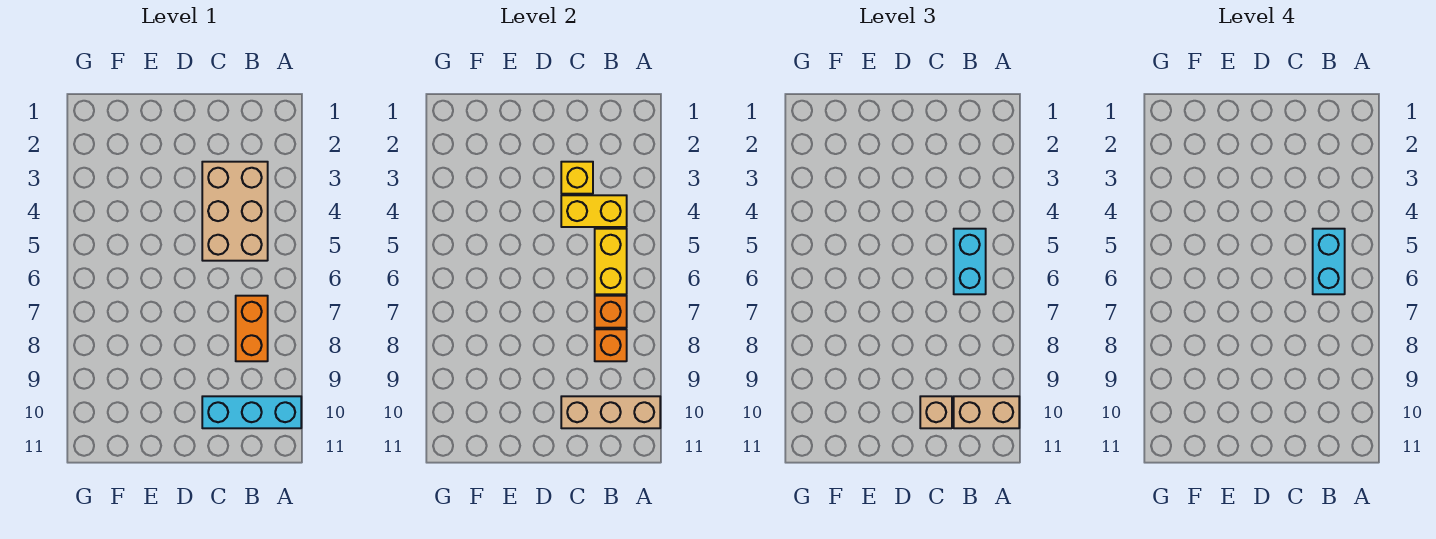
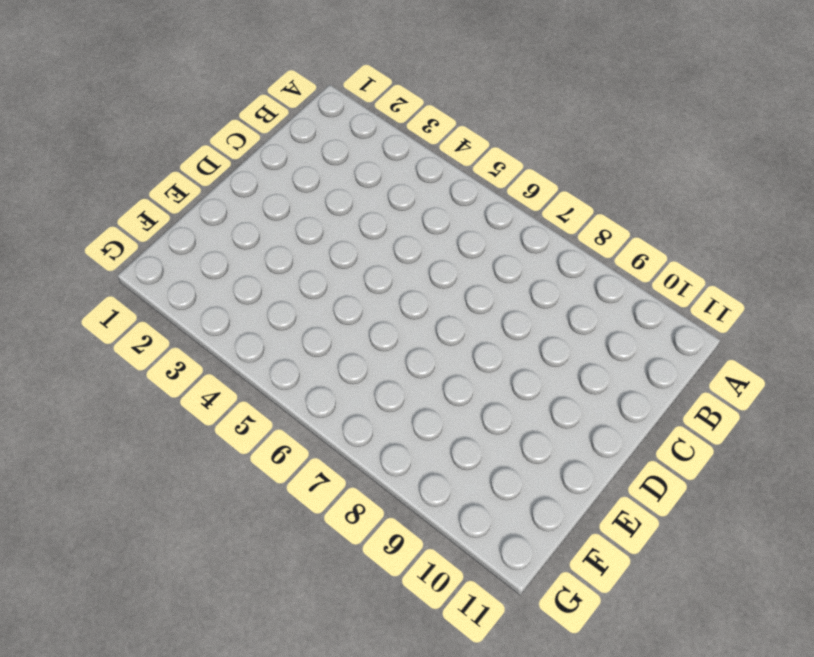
none -> cyan 1x3 brick [202,396,301,428]
none -> tan 2x3 brick [202,162,268,261]
none -> orange 1x2 brick [236,296,268,361]

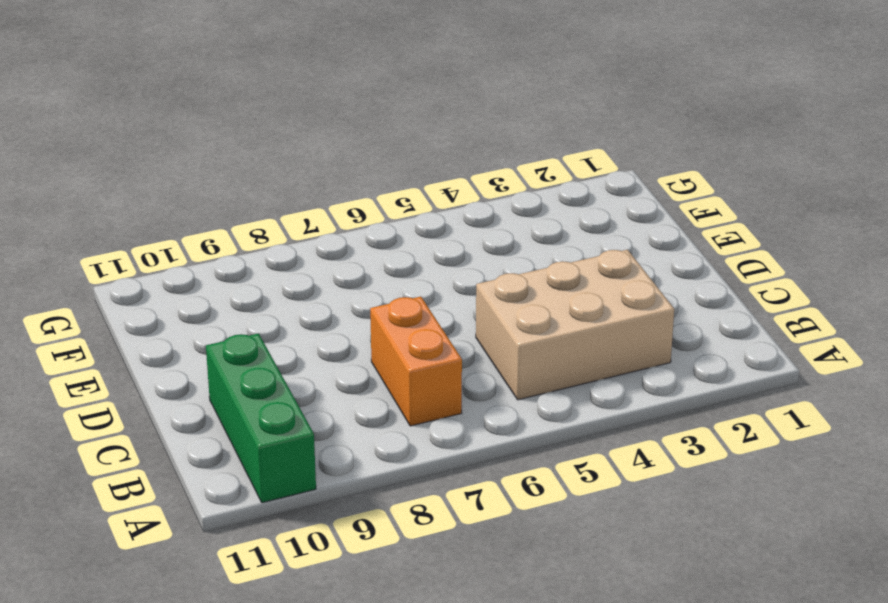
green 1x3 brick [206,333,316,503] -> cyan 1x3 brick [202,396,301,428]
orange 1x2 brick [370,297,462,426] -> orange 1x2 brick turned to [236,296,268,361]
none -> tan 1x3 brick [561,396,660,428]
none -> yellow 1x2 brick [561,195,627,227]
none -> yellow 1x2 brick [595,229,627,294]

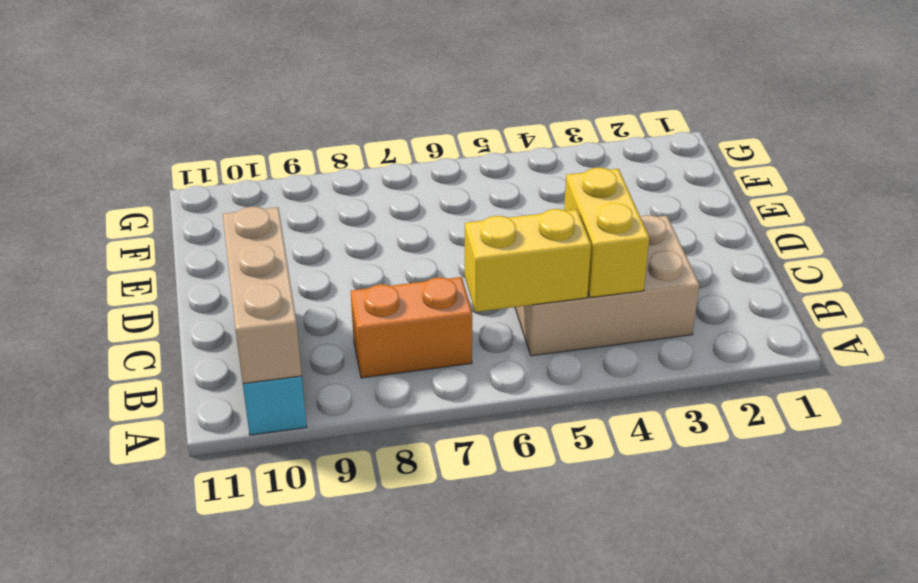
none -> orange 1x1 brick [595,296,627,328]
none -> orange 1x1 brick [595,329,627,361]
none -> yellow 1x1 brick [561,162,593,194]

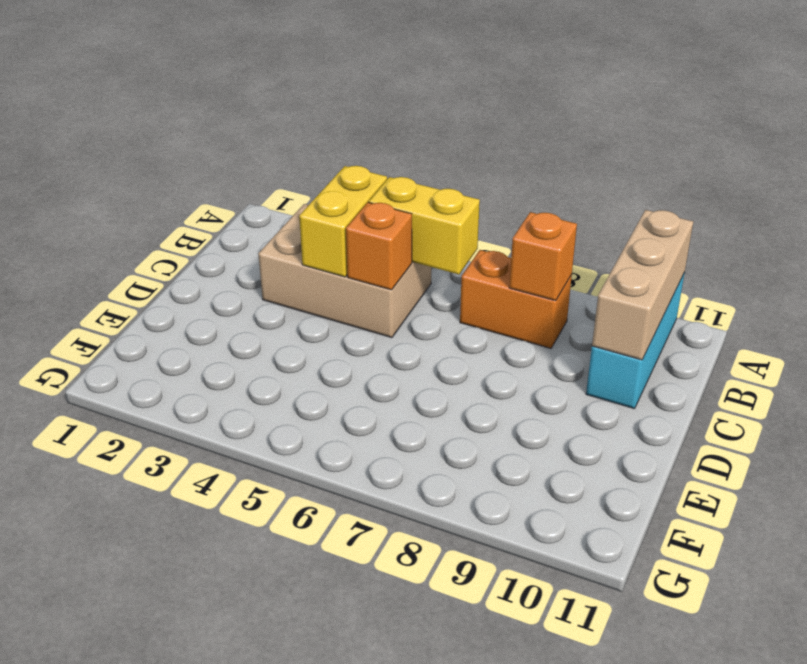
orange 1x1 brick [346,202,412,290] -> orange 1x1 brick moved to [595,296,627,328]
none -> yellow 1x1 brick [561,162,593,194]
none -> tan 1x2 brick [954,396,1019,428]
none -> cyan 1x2 brick [954,229,986,294]

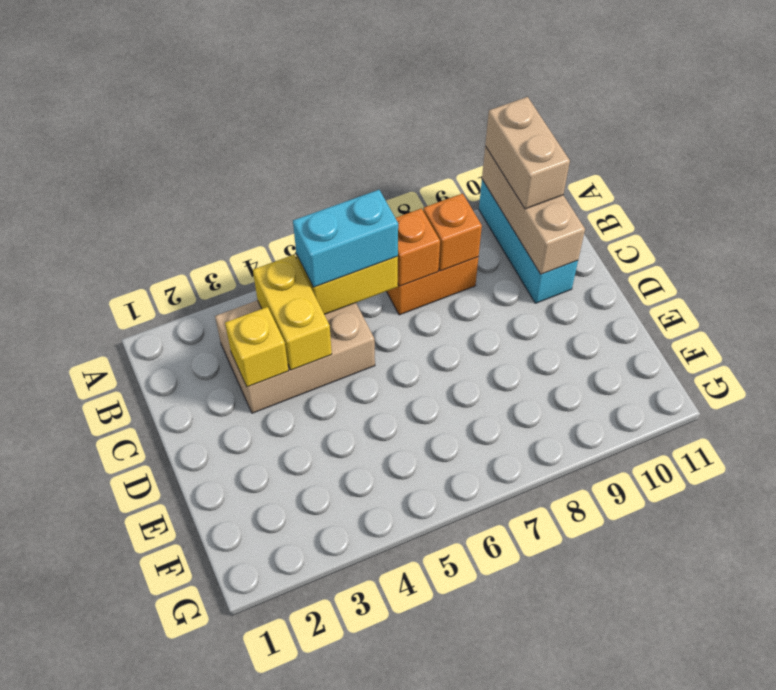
none -> tan 1x1 brick [920,396,952,428]
none -> cyan 1x2 brick [1313,229,1345,294]

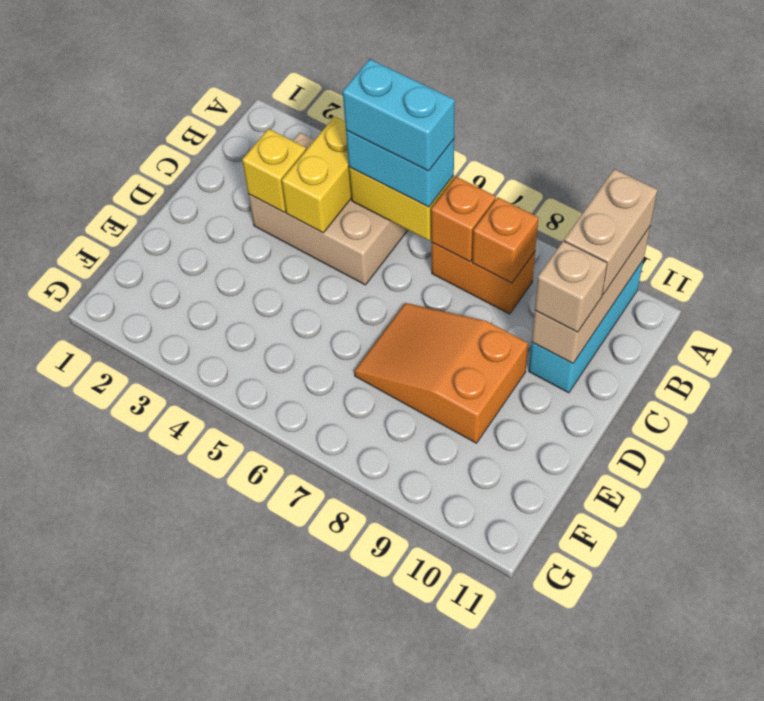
orange 2x3 slope [354,303,528,443] -> none

